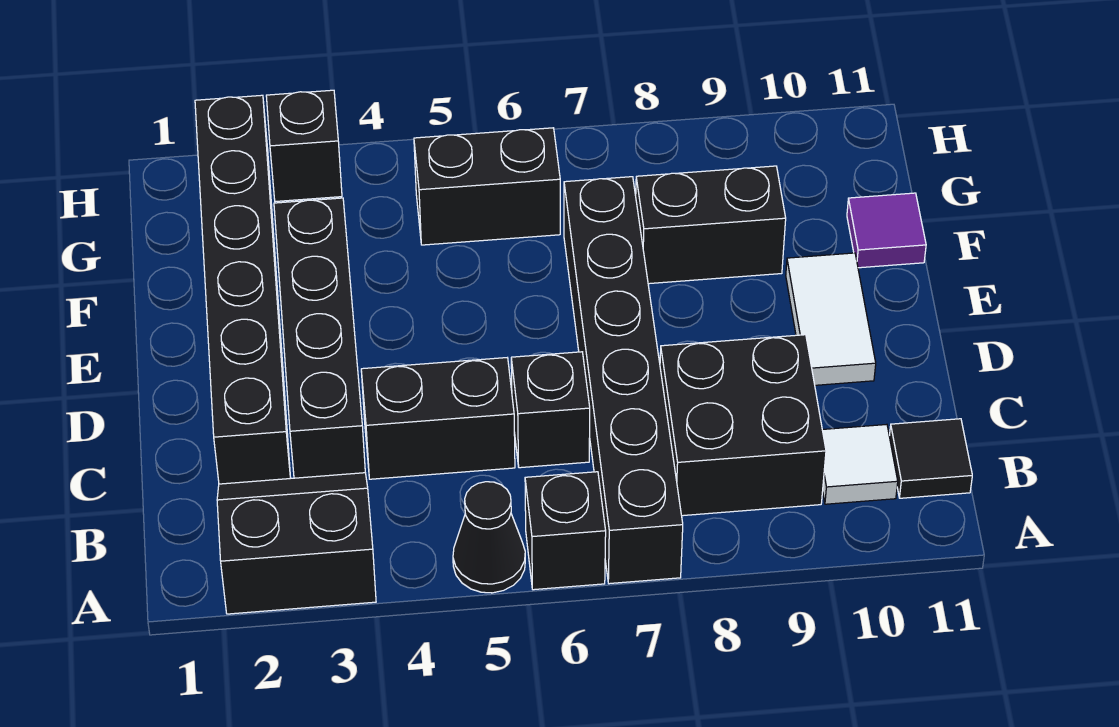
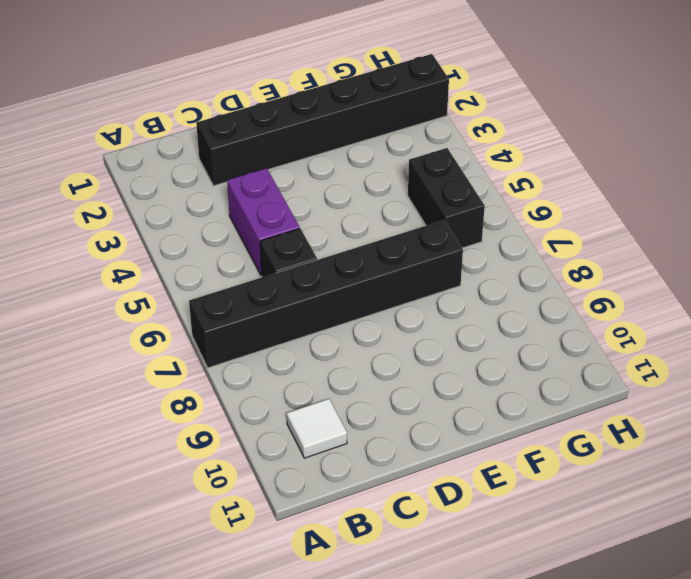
purple 1x2 brick [227,168,300,275] -> black 1x2 brick [361,358,515,479]
none -> black 2x2 slope [217,473,376,614]
none -> black 1x1 cone [453,482,525,593]
none -> black 1x1 brick [525,472,606,590]

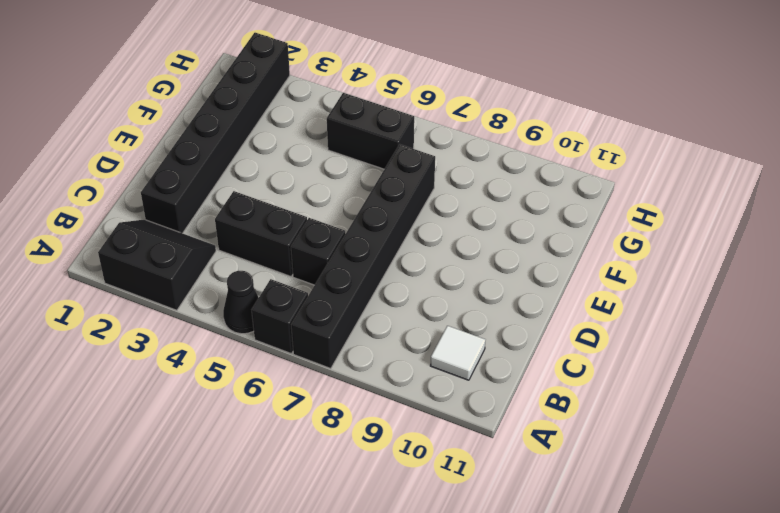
none -> black 2x2 brick [660,335,826,516]
none -> black 1x1 tile [889,419,972,498]
none -> black 1x4 brick [274,198,365,478]

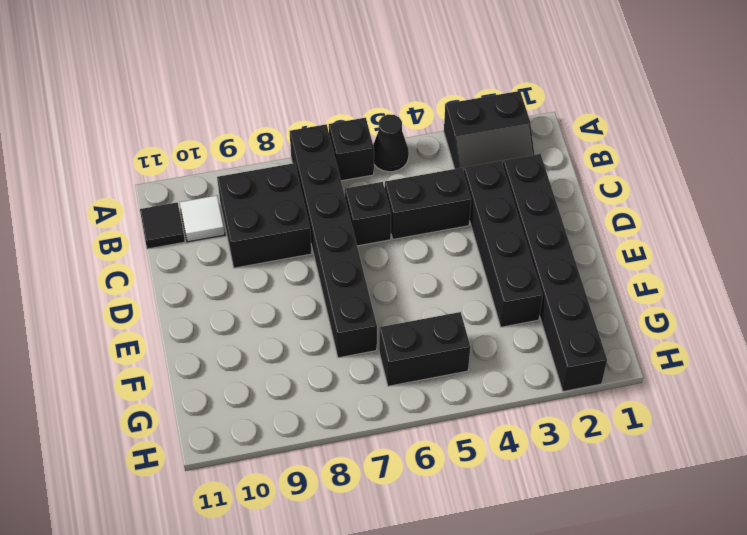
none -> white 1x2 tile [786,253,876,385]
none -> black 1x2 brick [636,166,786,284]
none -> purple 1x1 tile [847,193,926,268]

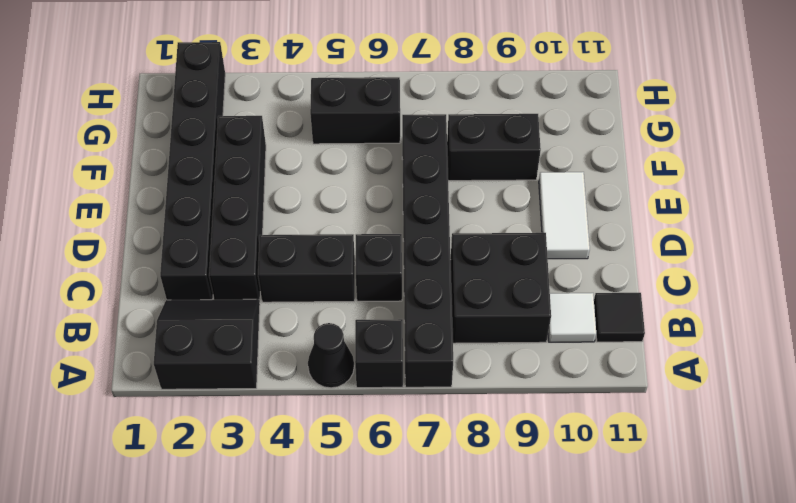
none -> purple 1x1 tile [847,193,926,268]
none -> black 1x1 brick [266,90,342,202]

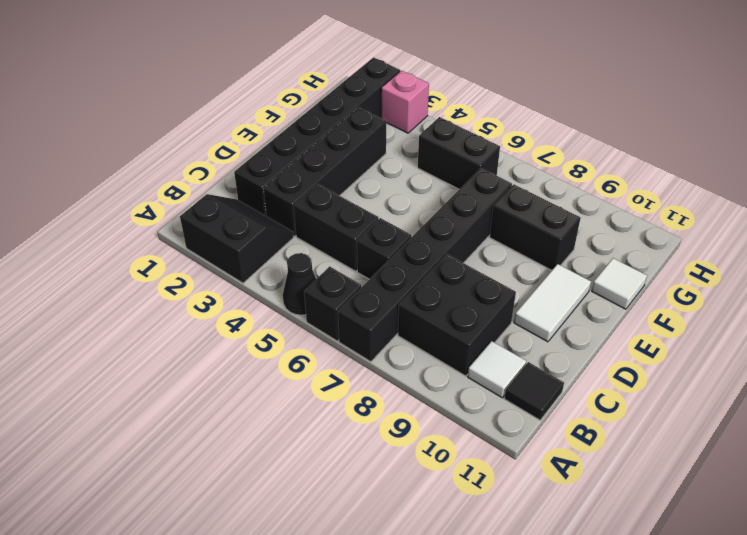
white 1x1 tile [592,258,647,309] -> purple 1x1 tile [847,193,926,268]
pink 1x1 brick [381,71,429,133] -> black 1x1 brick [266,90,342,202]

